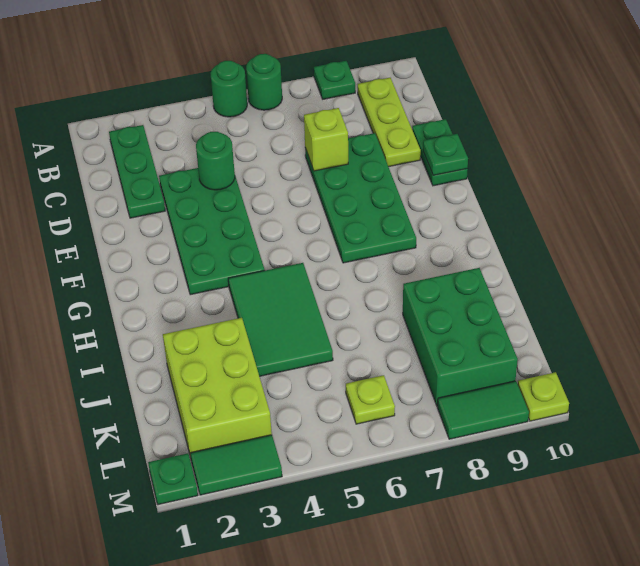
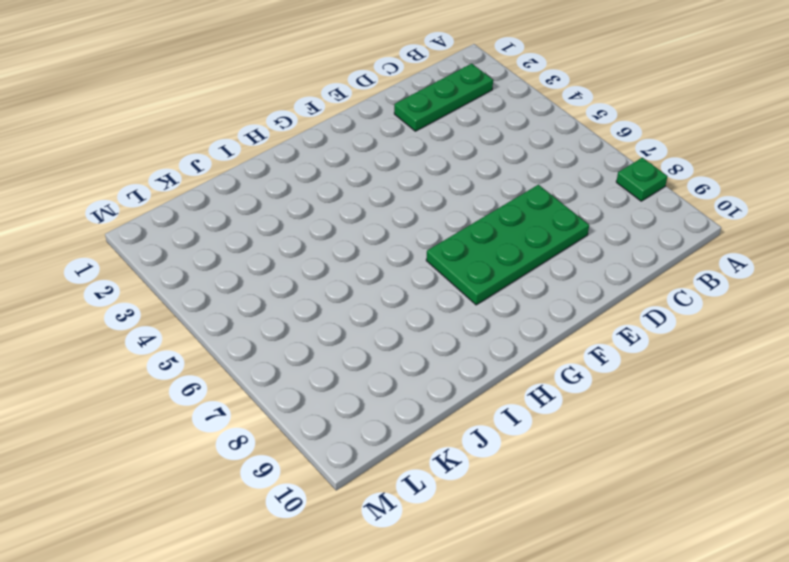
none -> green 1x1 round brick [210,61,247,117]
none -> green 1x1 round brick [246,54,282,110]
none -> lime 1x3 plate [358,78,421,167]

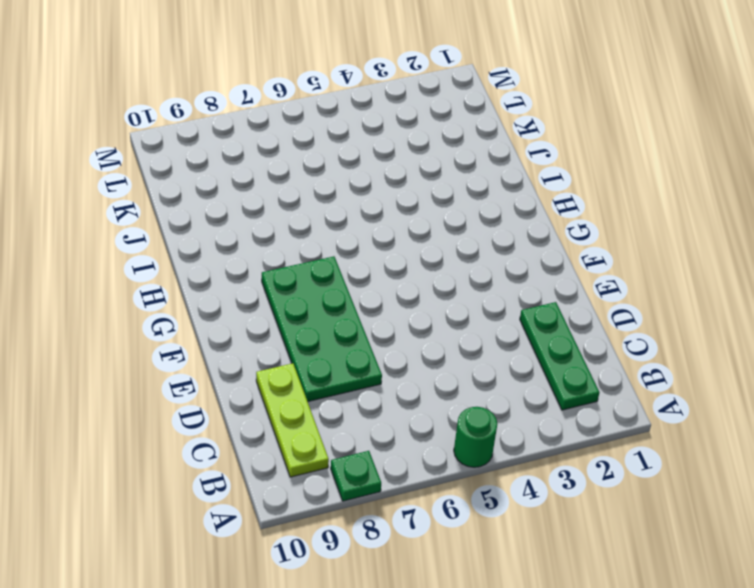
none -> green 1x1 round brick [246,54,282,110]
none -> green 2x4 plate [159,168,265,295]
none -> green 1x2 plate [412,119,468,186]

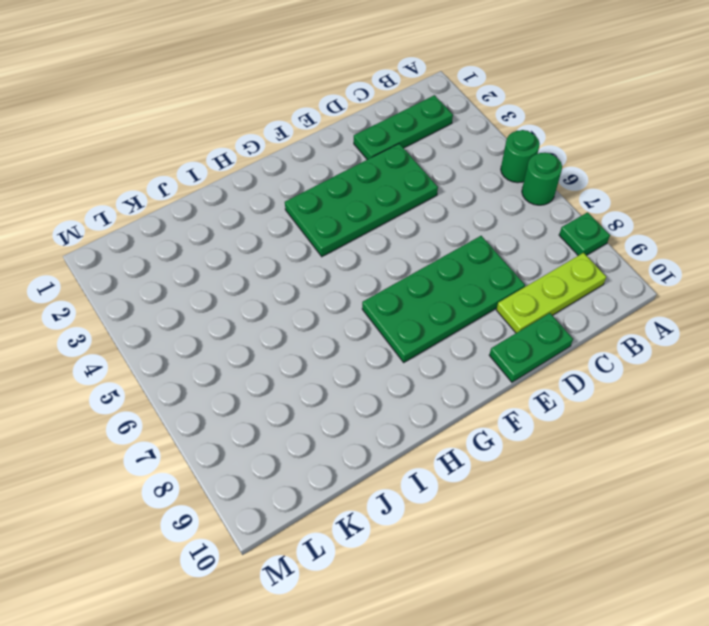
none -> green 2x3 tile [228,263,333,376]
none -> lime 2x3 brick [163,318,272,458]
none -> green 2x3 brick [403,268,518,406]

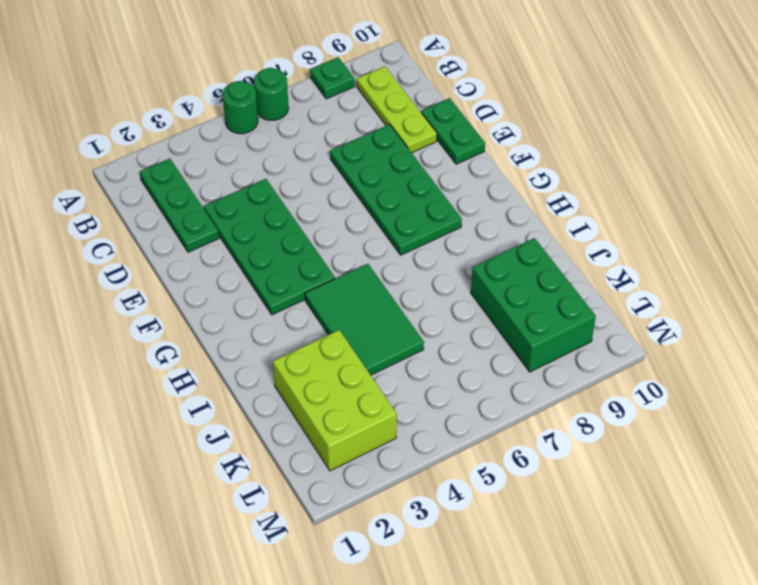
none -> lime 1x1 plate [346,375,395,424]
none -> green 1x1 plate [148,453,198,505]
none -> green 1x2 tile [190,435,282,495]

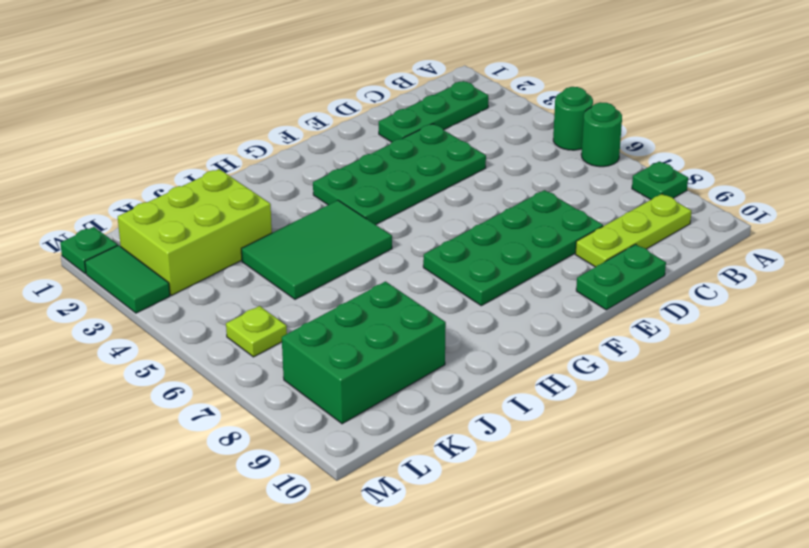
none -> green 1x2 tile [437,381,529,439]
none -> lime 1x1 plate [518,372,569,421]
none -> green 1x1 round brick [196,132,235,190]

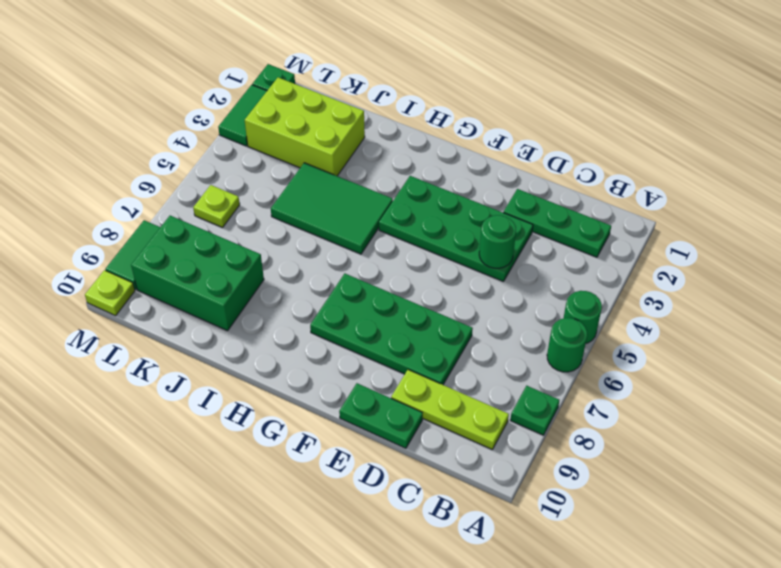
none -> lime 1x1 brick [304,108,348,171]
none -> green 1x1 plate [423,134,468,175]

